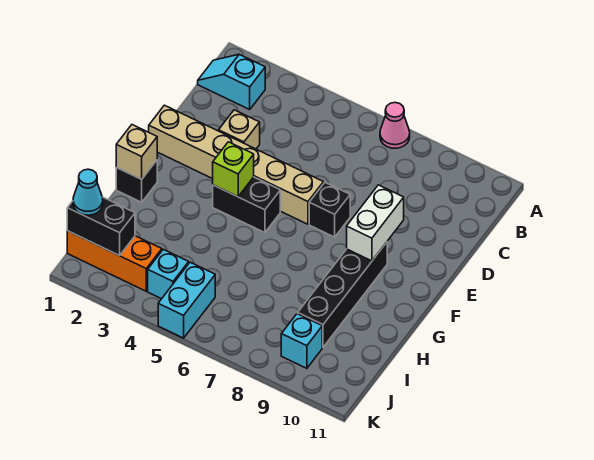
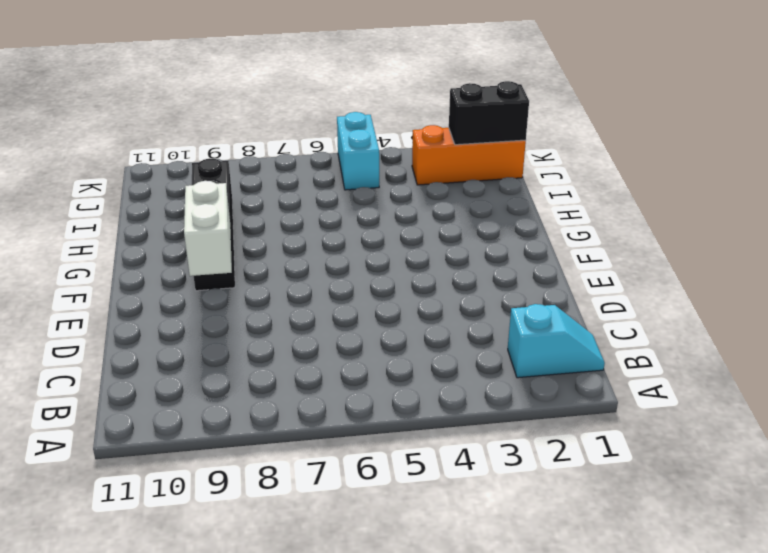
none -> pink 1x1 cone [380,103,410,148]
none -> tan 1x1 brick [219,110,260,149]
none -> tan 1x6 brick [149,105,323,224]

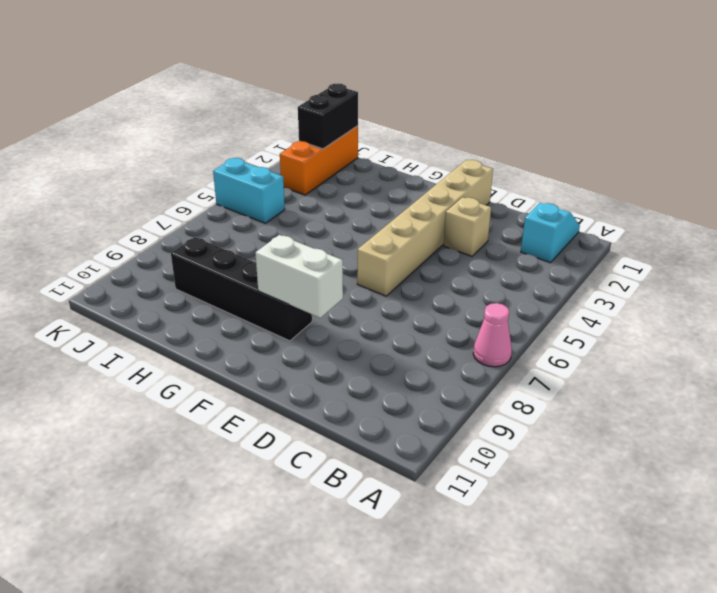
none -> black 1x1 brick [309,183,350,237]
none -> black 1x2 brick [213,177,280,233]
none -> black 1x1 brick [116,160,157,202]

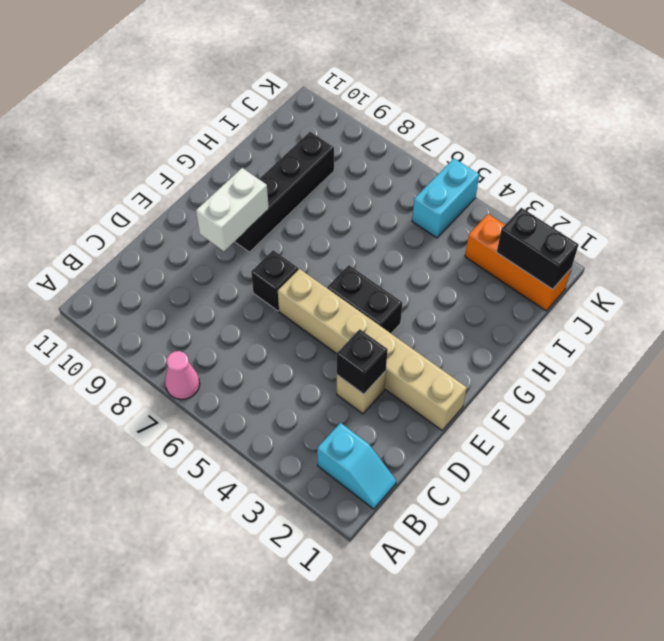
black 1x1 brick [337,329,388,394] -> black 1x1 brick moved to [116,160,157,202]
none -> cyan 1x1 brick [148,249,189,299]
none -> cyan 1x1 brick [281,314,322,368]
none -> lime 1x1 brick [213,142,254,197]

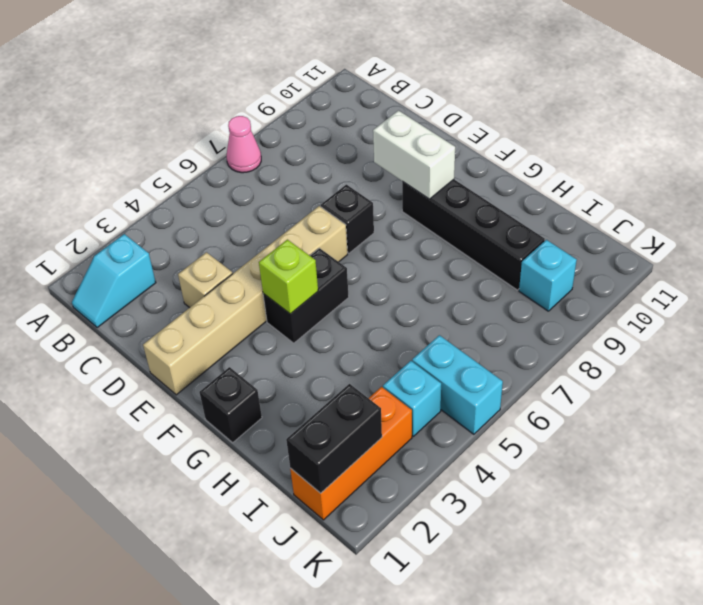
none -> tan 1x1 brick [116,125,157,179]
none -> cyan 1x1 cone [73,169,103,215]

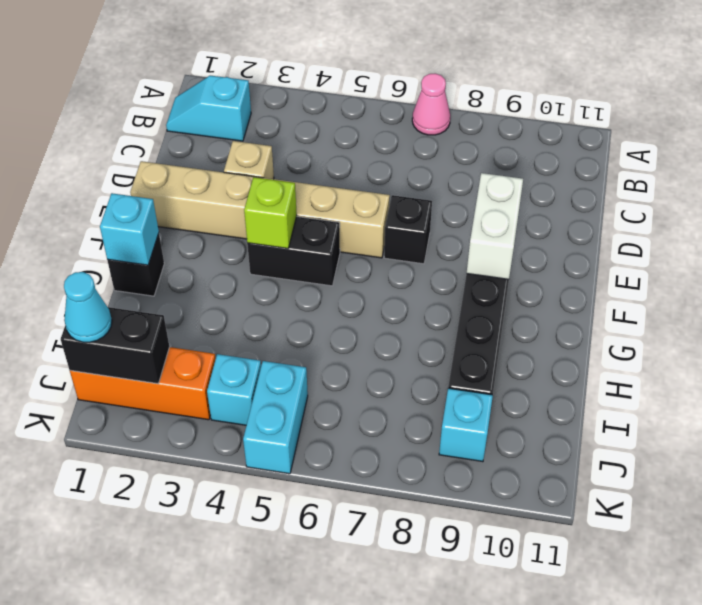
cyan 1x1 brick [100,193,159,265] -> tan 1x1 brick [116,125,157,179]

